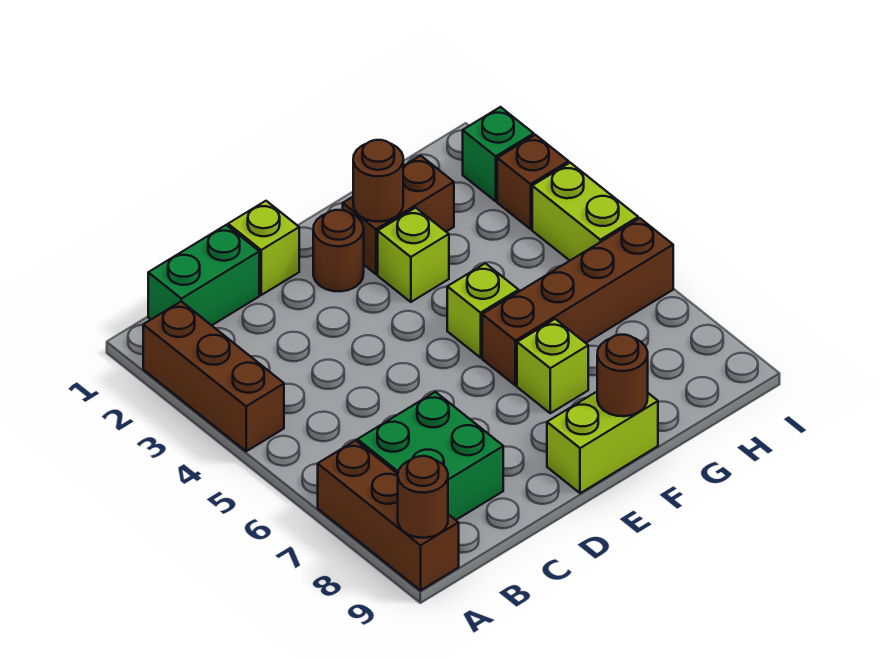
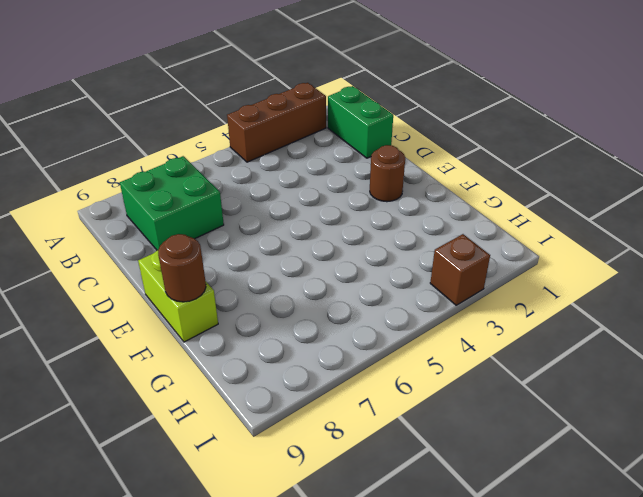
none -> brown 1x3 brick [318,441,459,590]
none -> lime 1x1 brick [228,201,299,295]
none -> brown 1x2 brick [343,156,454,274]

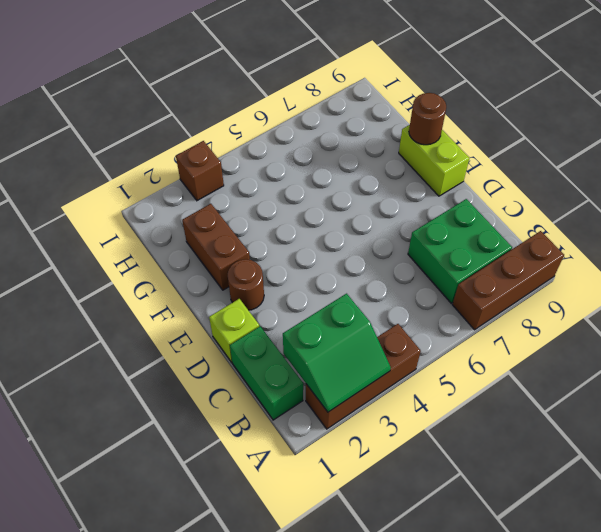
green 2x2 slope [283,294,391,412] -> none
none -> lime 1x1 brick [378,208,449,302]
none -> lime 1x1 brick [447,263,519,358]
none -> brown 1x4 brick [482,218,673,386]

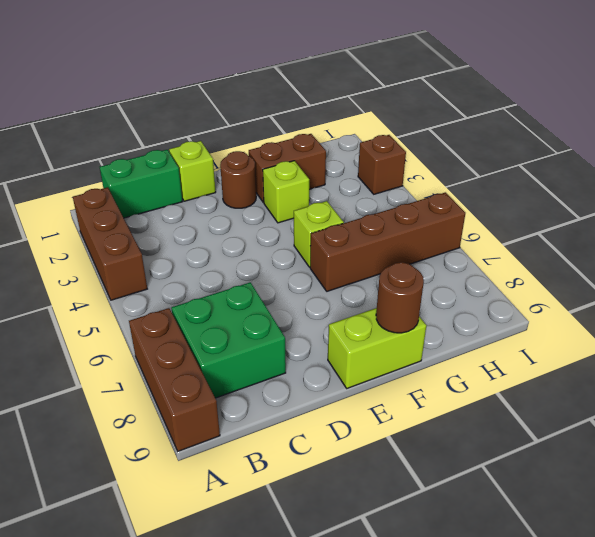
none -> lime 1x1 brick [517,319,588,413]
none -> green 1x1 brick [463,107,534,201]
none -> lime 1x2 brick [532,163,638,260]

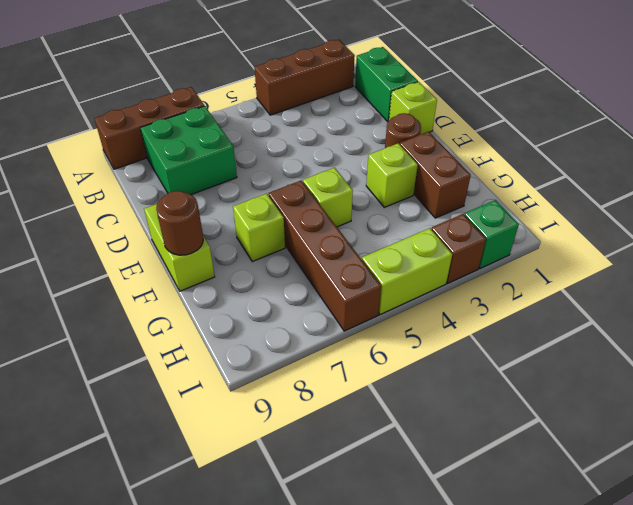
none -> brown 1x1 round brick [398,456,448,538]
none -> brown 1x1 round brick [353,140,403,222]

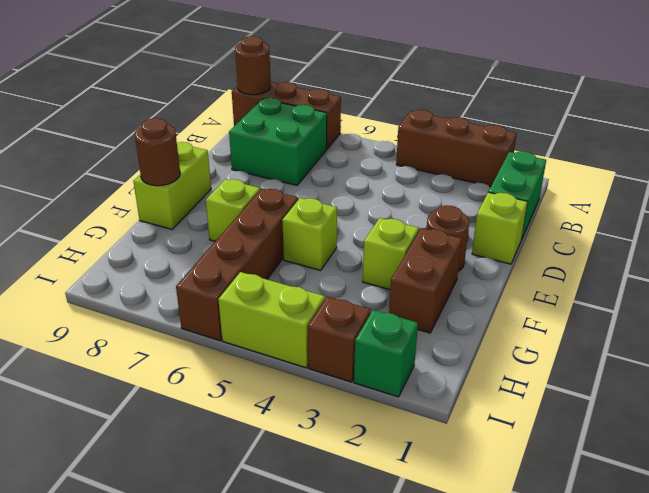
none -> brown 1x1 round brick [353,140,403,222]

